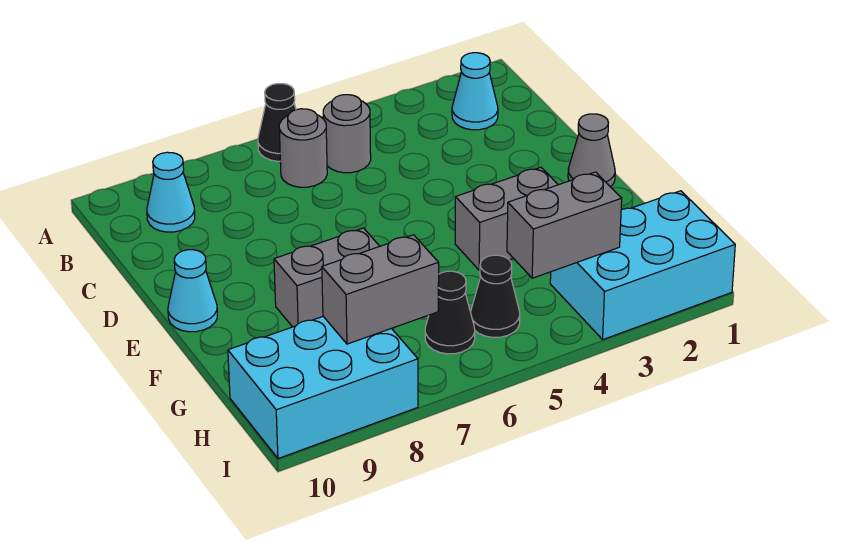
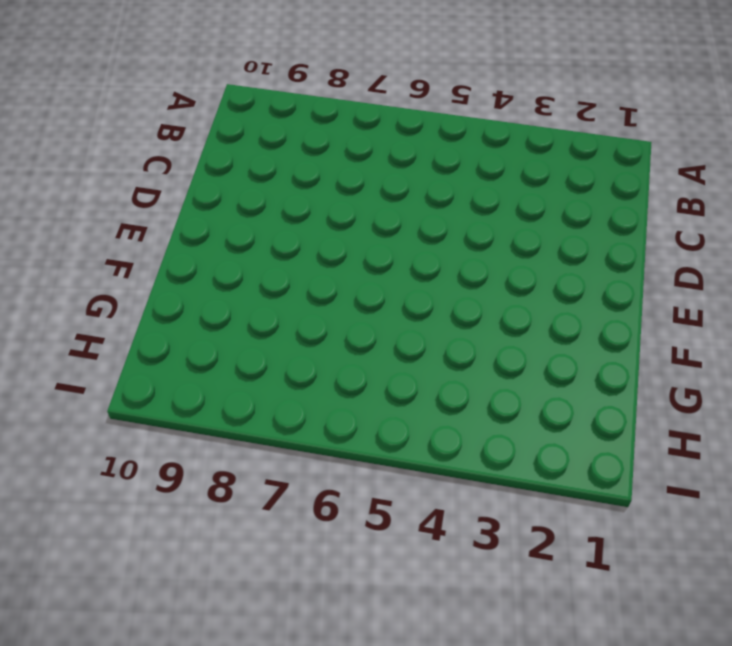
none -> black 1x1 cone [258,84,296,161]
none -> cyan 1x1 cone [452,53,498,130]
none -> grey 1x1 round brick [323,95,371,173]

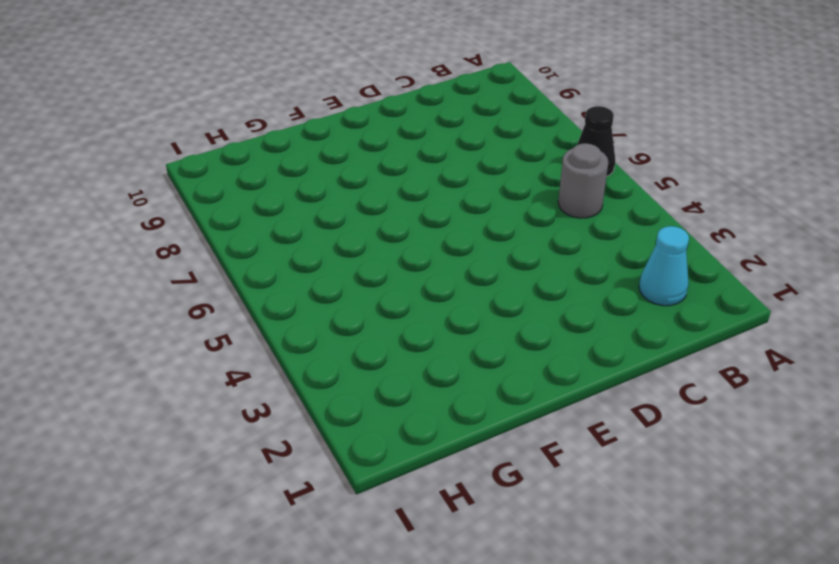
none -> grey 1x1 round brick [279,109,327,187]
none -> cyan 1x1 cone [147,152,195,232]
none -> grey 1x1 cone [568,114,615,187]

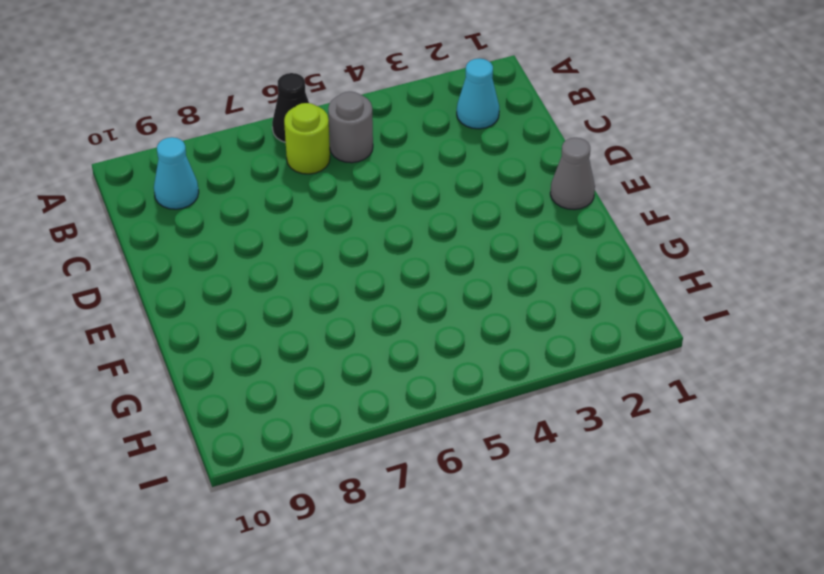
lime 1x1 round brick [284,103,330,174] -> grey 1x1 round brick [279,109,327,187]
none -> cyan 1x1 cone [168,250,217,332]
none -> grey 1x2 brick [455,167,558,270]
none -> grey 1x2 brick [274,228,380,327]

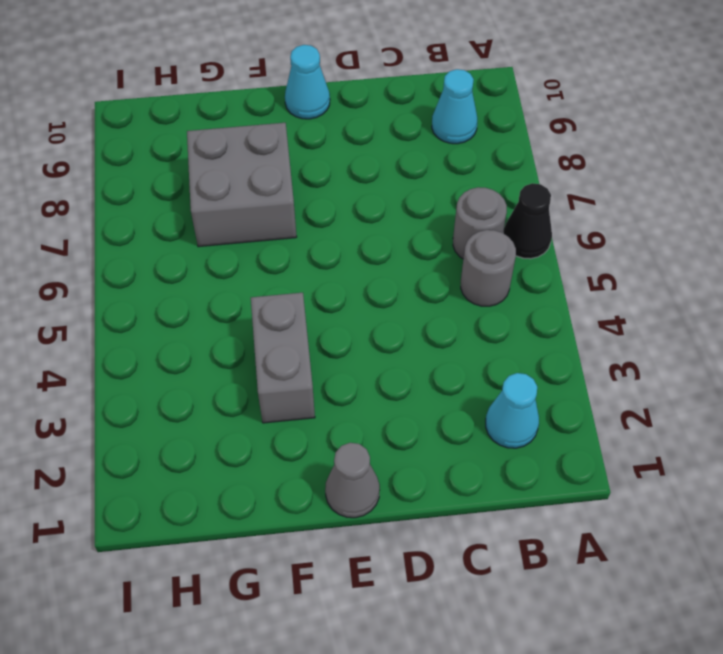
grey 2x2 brick [187,123,297,247] -> grey 1x2 brick [274,228,380,327]
none -> cyan 2x3 brick [550,191,735,339]
none -> black 1x1 cone [471,255,520,337]
none -> black 1x1 cone [425,271,475,354]

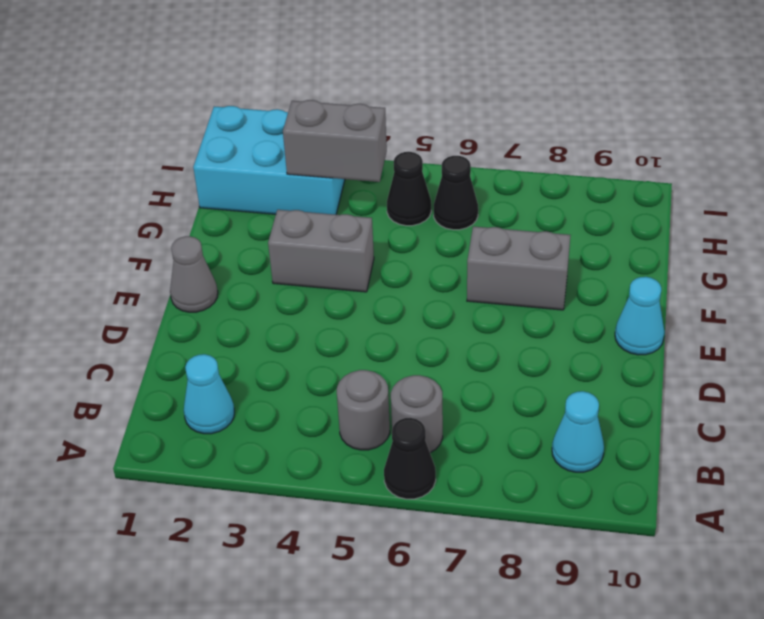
none -> cyan 2x3 brick [228,317,418,459]
none -> grey 1x2 brick [322,235,439,344]

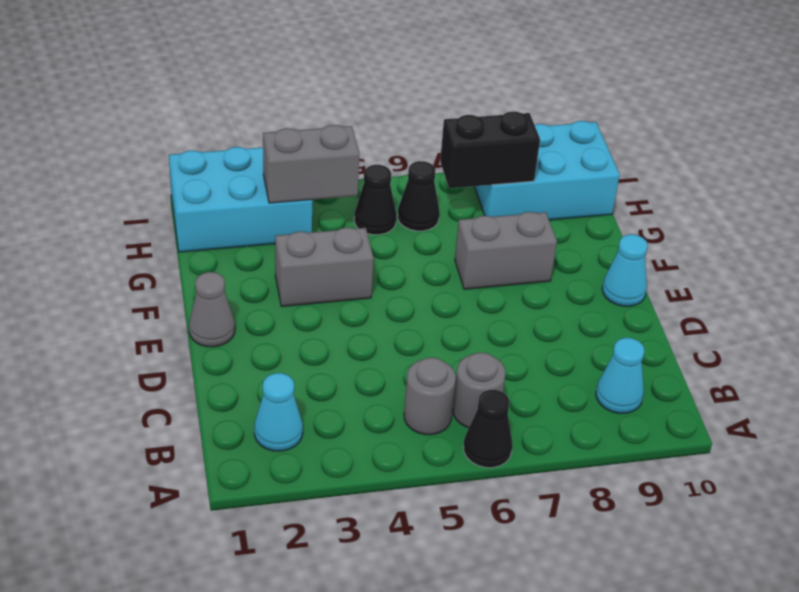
black 1x2 brick [440,112,540,188] -> grey 1x2 brick [322,235,439,344]

